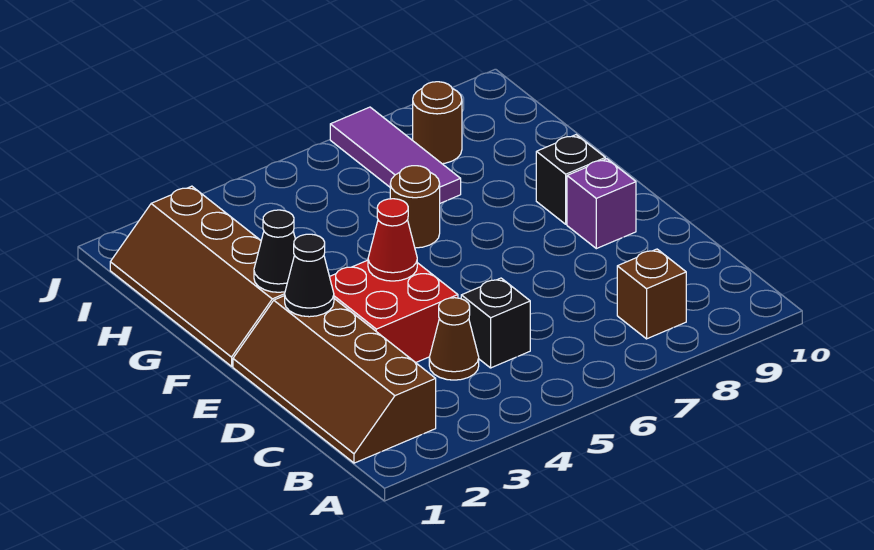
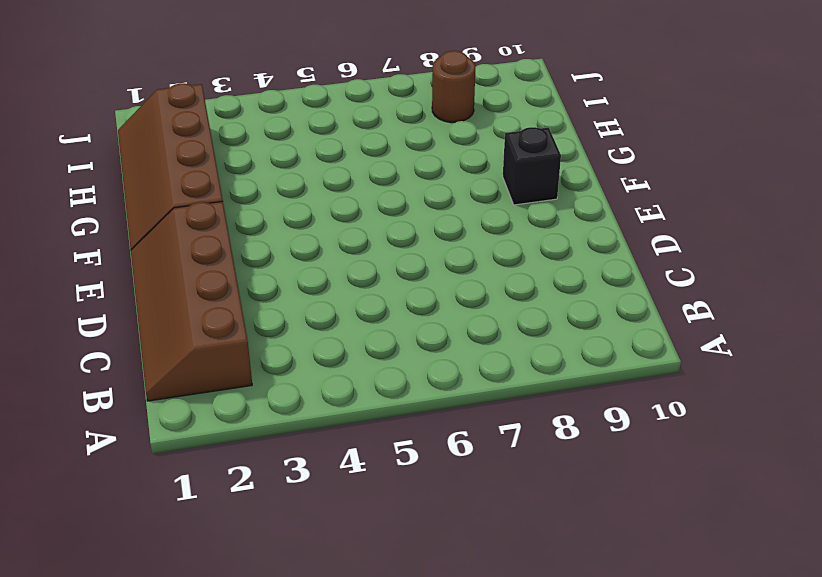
none -> brown 1x1 brick [617,249,686,339]
none -> brown 1x1 cone [429,298,479,380]
none -> black 1x1 brick [461,278,530,368]

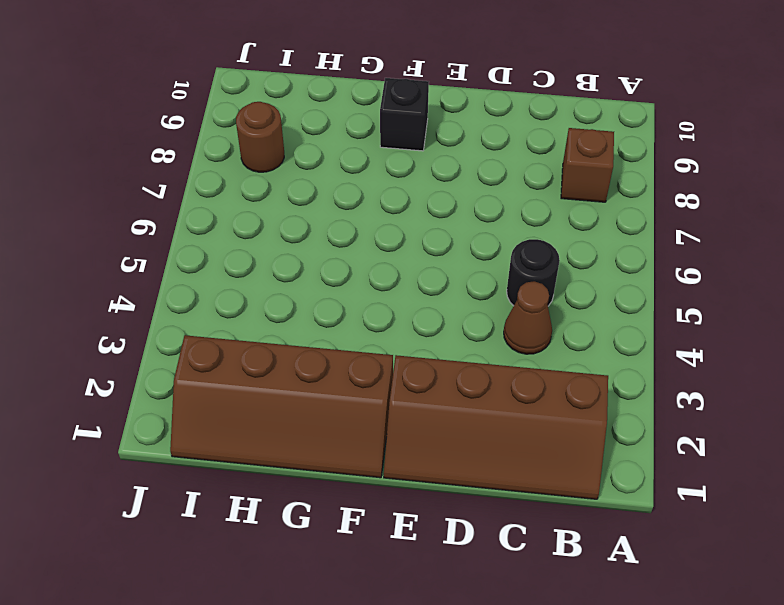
black 1x1 round brick [507,239,560,306] -> black 1x1 brick [461,278,530,368]
none -> red 2x2 brick [330,260,458,363]
none -> purple 1x1 brick [567,159,636,249]
none -> brown 1x1 round brick [390,166,440,248]

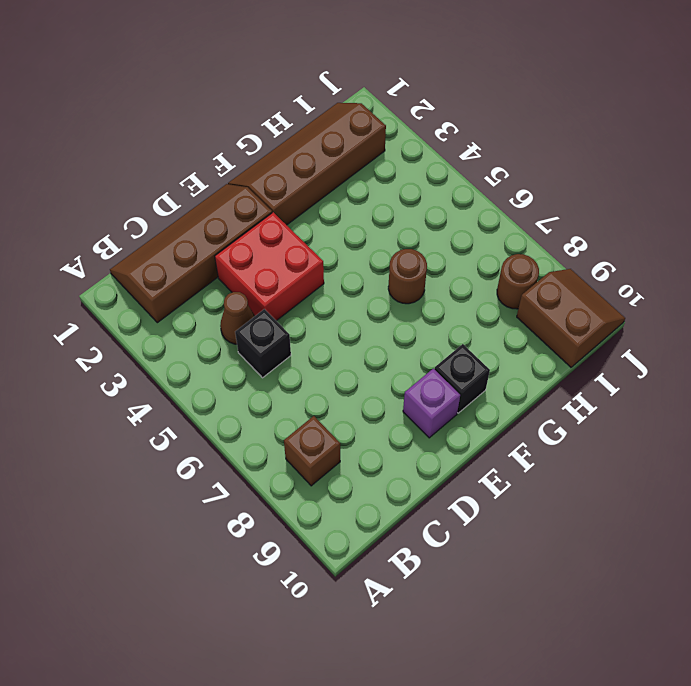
brown 2x2 slope [517,269,625,367] -> none
none -> purple 1x3 tile [330,107,461,203]
none -> black 1x1 cone [285,234,334,317]
none -> red 1x1 cone [368,199,417,281]

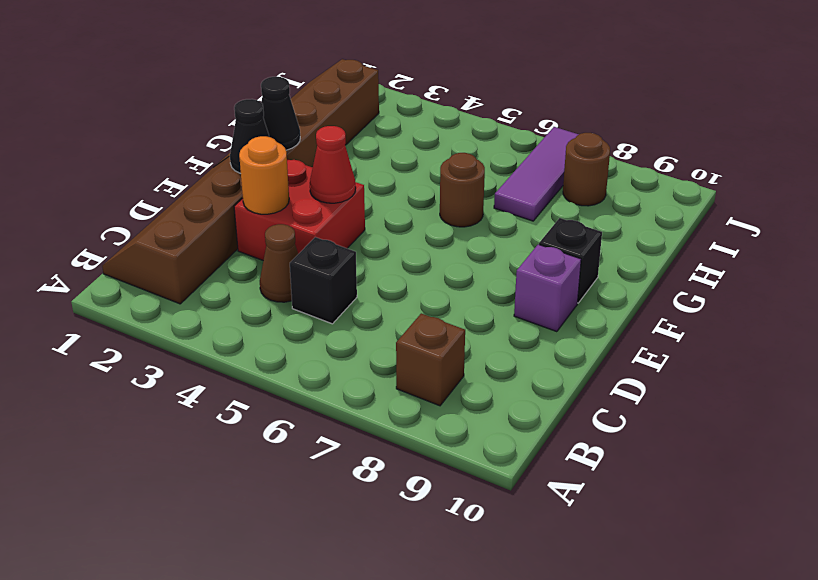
orange 1x1 round brick [239,136,289,214] -> none

